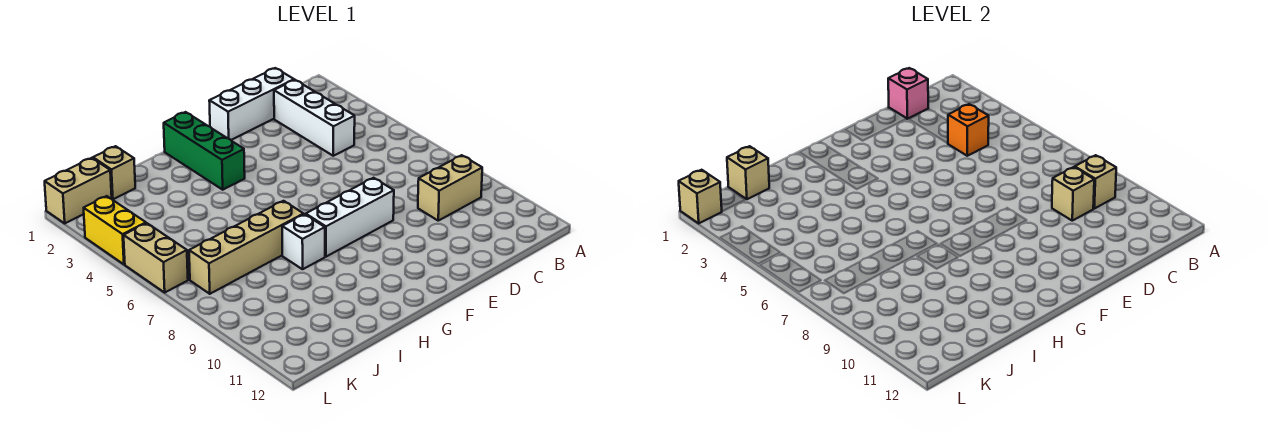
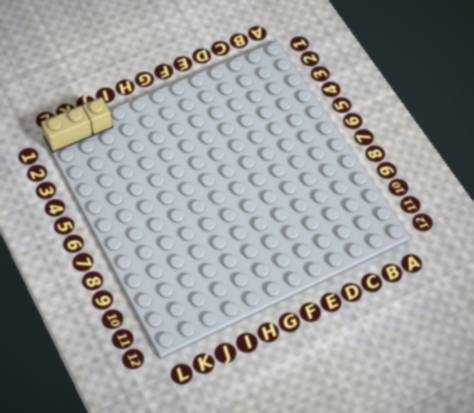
none -> tan 1x2 brick [418,155,482,221]
none -> white 1x3 brick [209,68,294,140]
none -> white 1x3 brick [274,80,355,156]

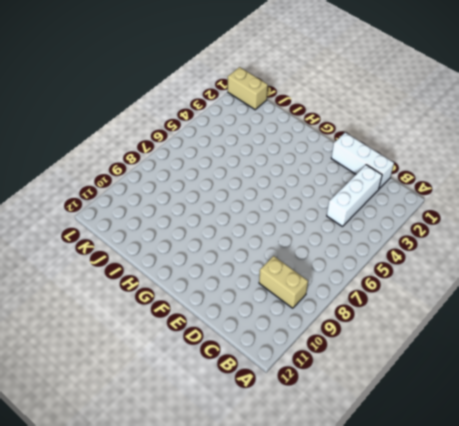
none -> white 1x3 brick [306,178,394,257]
none -> green 1x3 brick [164,112,245,190]
none -> tan 1x4 brick [189,201,304,294]

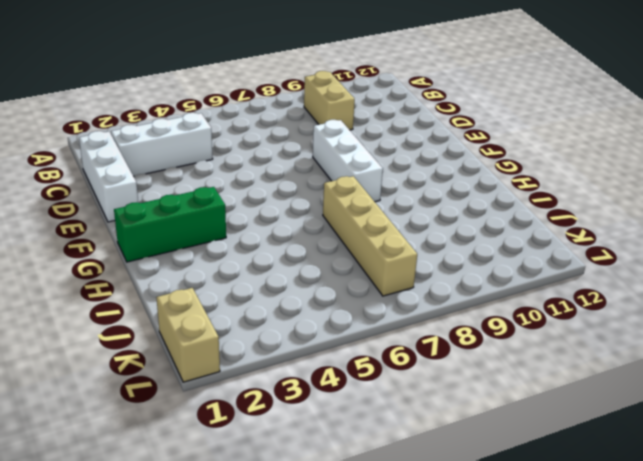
none -> white 1x1 brick [282,214,325,269]
none -> tan 1x1 brick [93,146,135,199]
none -> yellow 1x2 brick [84,196,146,264]

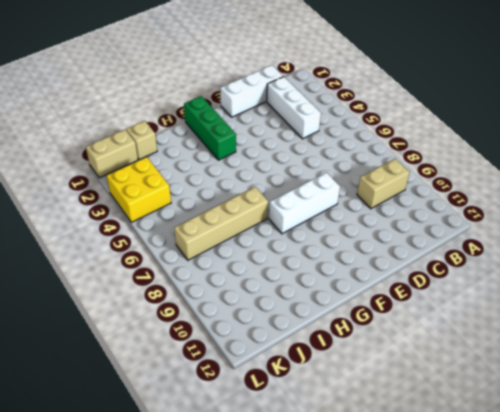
yellow 2x2 brick [107,157,171,222] -> yellow 1x2 brick [84,196,146,264]
none -> white 1x1 brick [282,214,325,269]
none -> tan 1x2 brick [124,223,188,292]
none -> tan 1x1 brick [1075,155,1116,209]

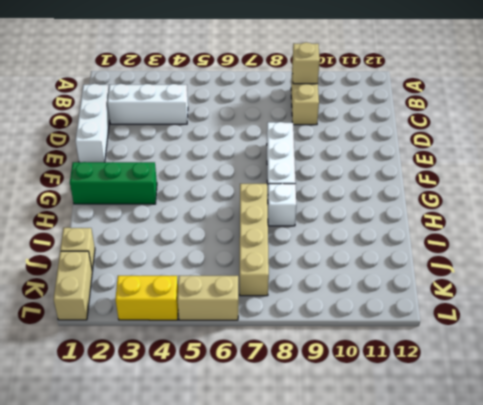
none -> pink 1x1 brick [888,68,928,119]
none -> orange 1x1 brick [948,104,989,156]
none -> tan 1x1 brick [1052,167,1094,221]

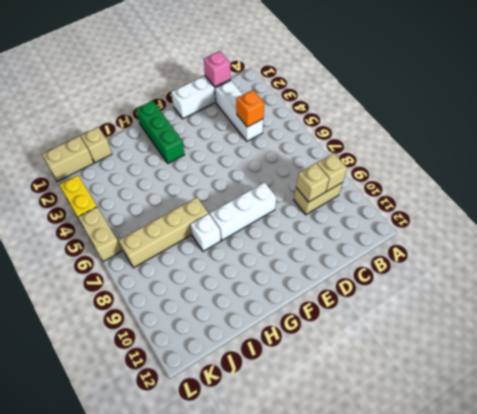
none -> tan 1x1 brick [727,146,769,199]
none -> tan 1x1 brick [679,170,722,223]

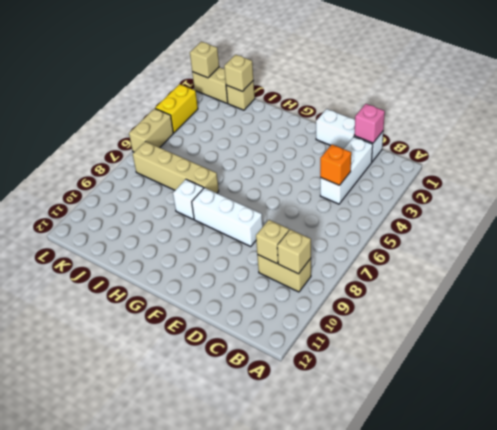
none -> green 1x3 brick [164,112,245,190]

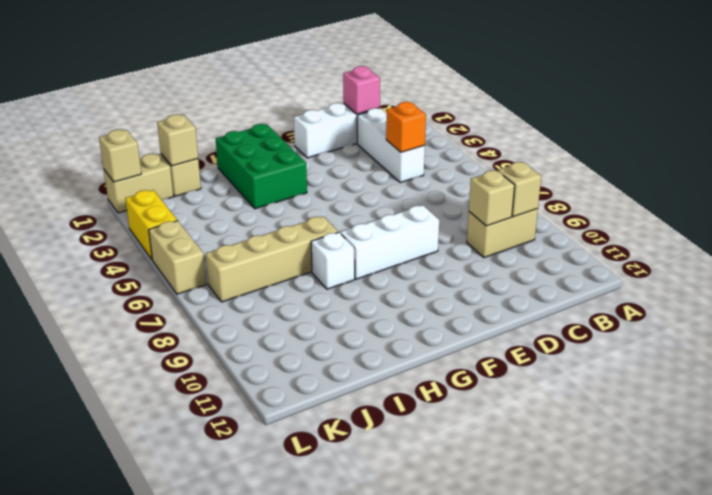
green 2x3 brick [216,124,307,209] -> green 1x3 brick [164,112,245,190]

